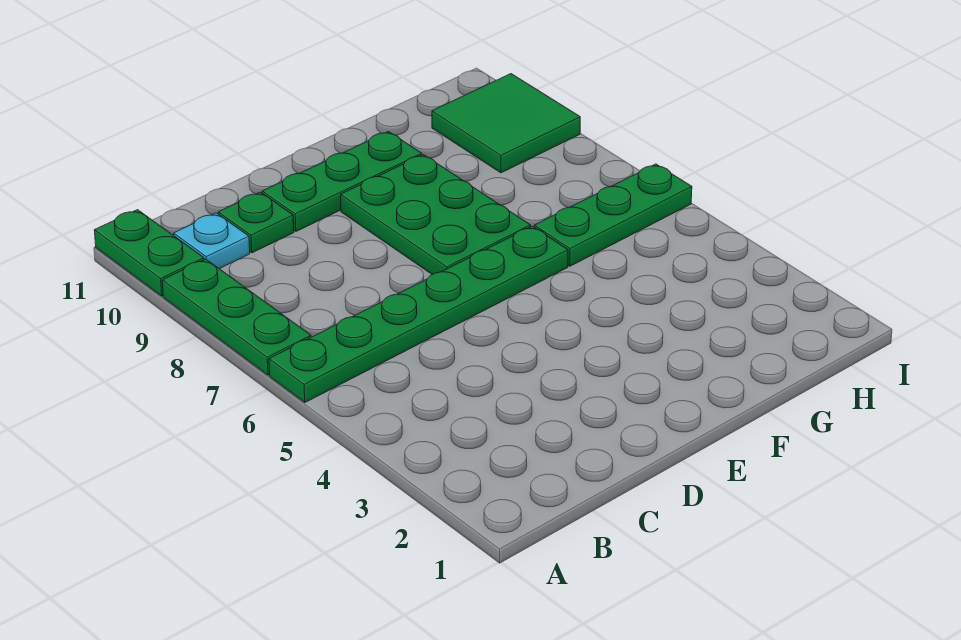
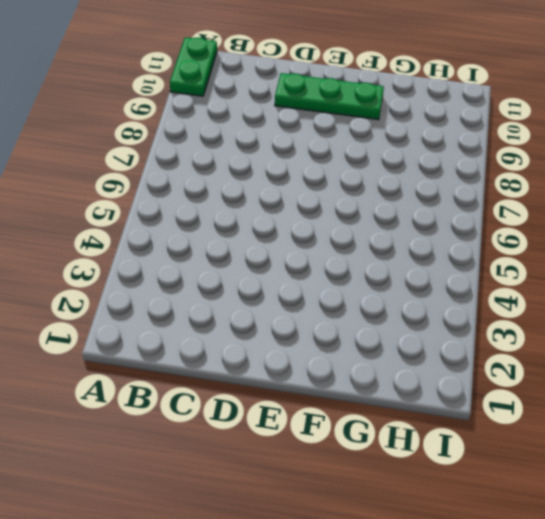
none -> green 1x6 plate [269,226,568,402]
none -> green 1x3 plate [162,259,311,375]

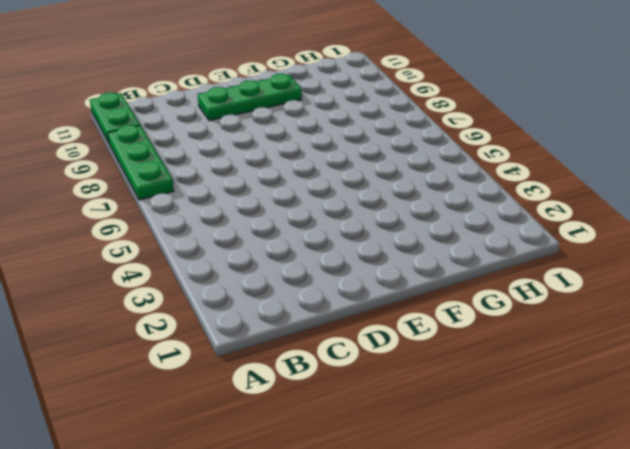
none -> green 1x6 plate [269,226,568,402]
none -> cyan 1x1 plate [174,213,250,269]

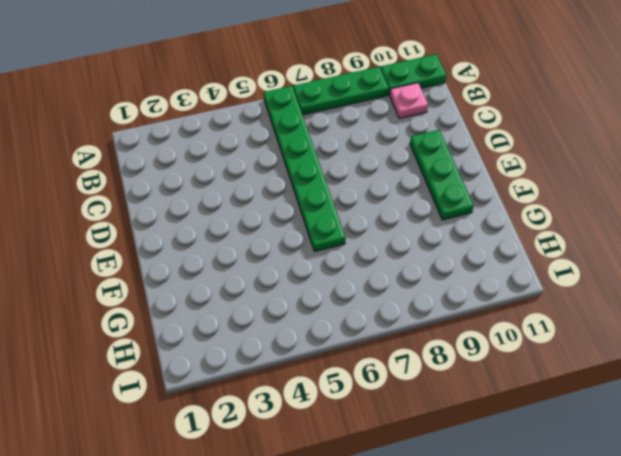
pink 1x1 plate [390,83,428,118] -> cyan 1x1 plate [174,213,250,269]
none -> green 1x1 plate [218,192,294,253]
none -> green 2x3 plate [341,155,531,274]

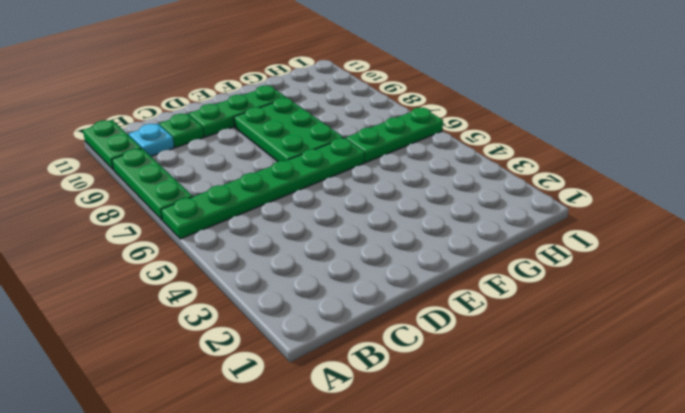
none -> green 2x2 tile [432,74,580,173]

